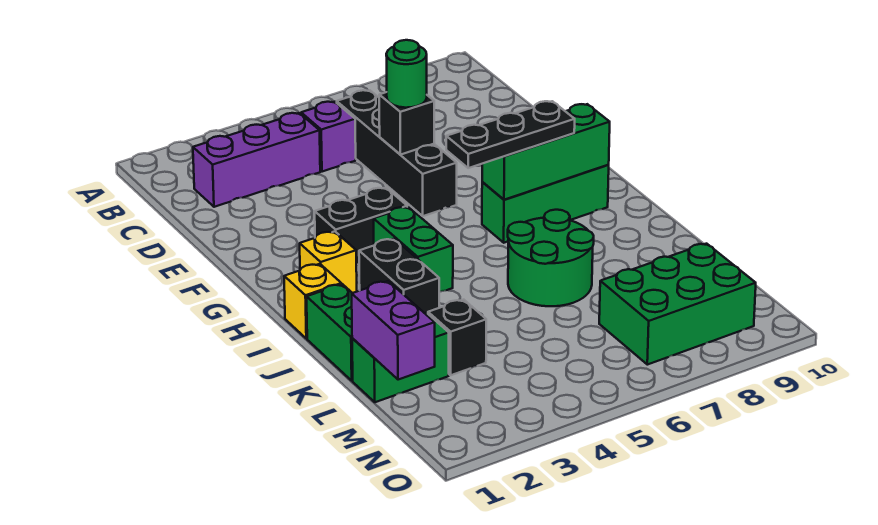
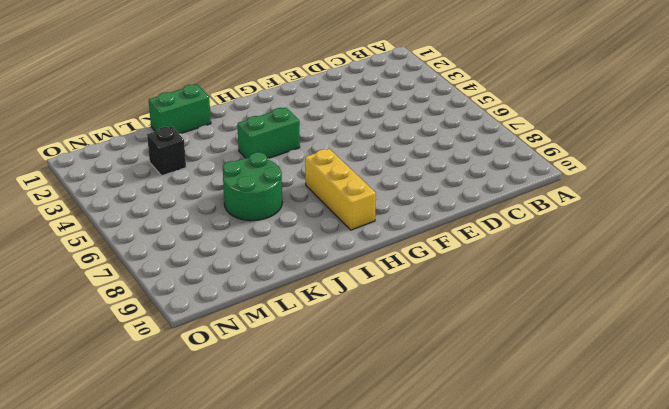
yellow 1x3 brick [305,149,376,230] -> green 1x3 brick [482,165,609,243]
none -> purple 1x3 brick [193,113,320,207]
none -> purple 1x1 brick [301,102,356,172]
none -> black 1x4 brick [337,90,457,216]

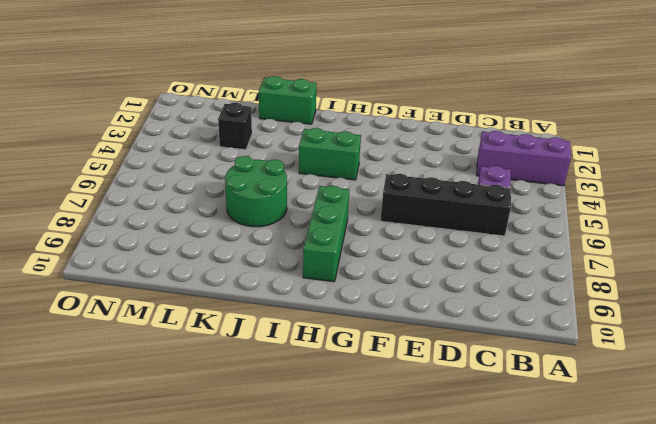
purple 1x3 brick [477,131,571,186] -> purple 1x3 brick turned to [193,113,320,207]
none -> black 1x2 brick [315,188,407,265]
none -> yellow 1x1 brick [300,231,357,293]
none -> yellow 1x1 brick [284,264,341,339]

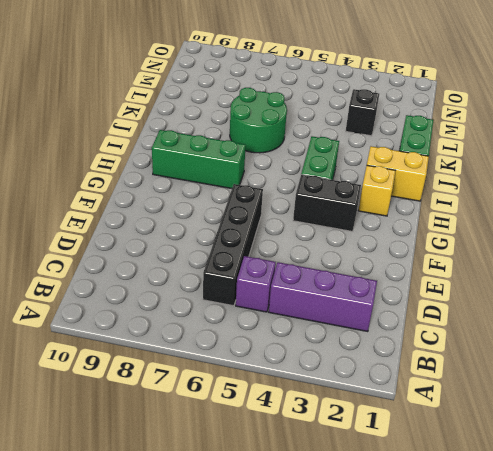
yellow 1x2 brick [367,146,429,201] -> yellow 1x1 brick [284,264,341,339]
none -> black 1x2 brick [359,239,439,313]
none -> green 1x2 brick [352,313,449,402]
none -> green 2x3 brick [599,244,756,365]

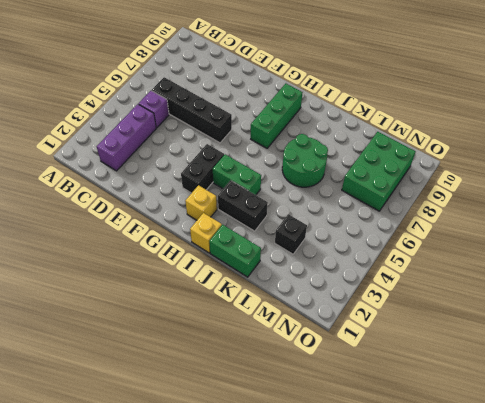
none -> green 1x2 brick [352,313,449,402]
none -> black 1x1 brick [379,92,434,155]
none -> green 1x3 brick [482,104,610,200]

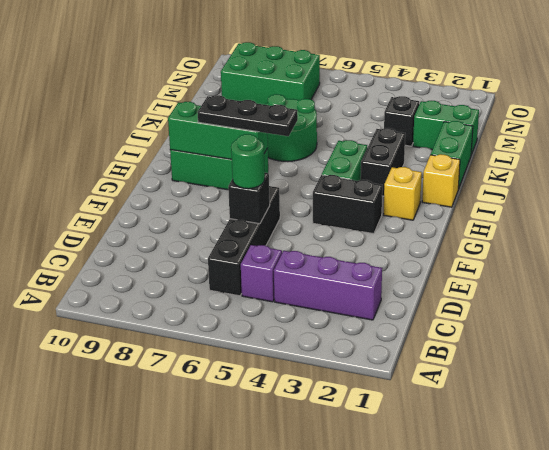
none -> purple 1x2 brick [352,281,435,380]

